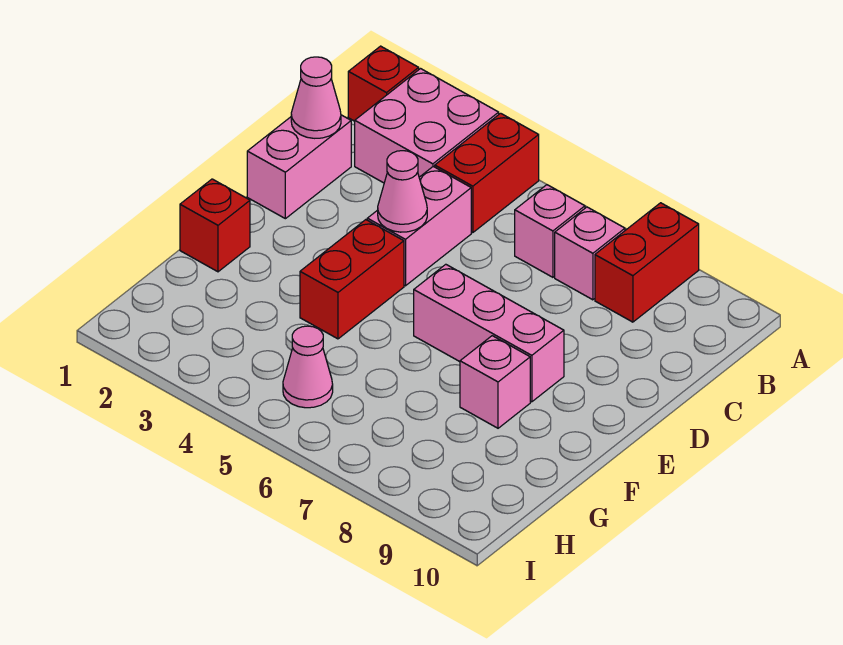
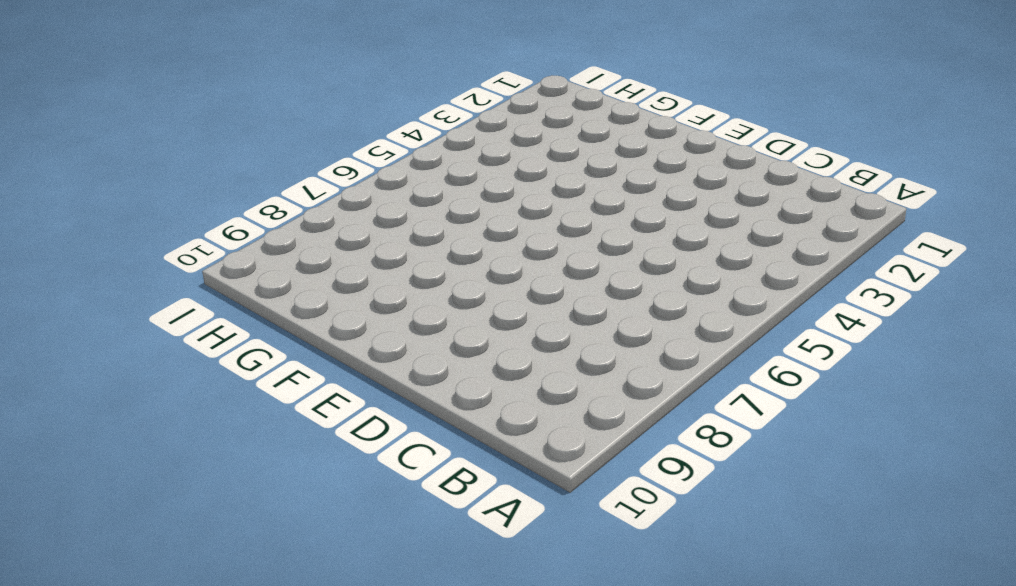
none -> red 1x1 brick [348,46,419,121]
none -> pink 2x2 brick [355,69,499,183]
none -> red 1x2 brick [435,113,539,233]

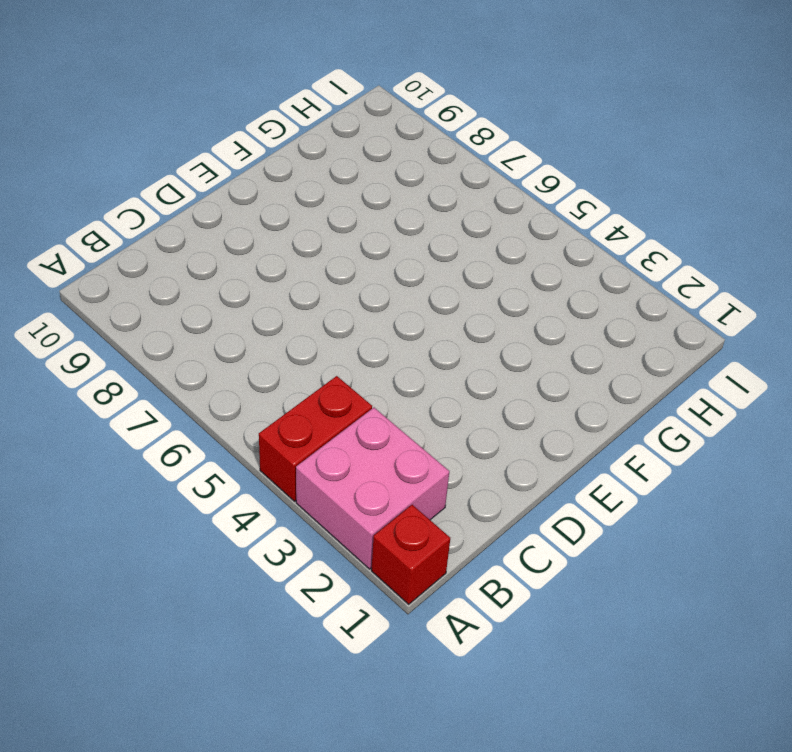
none -> red 1x2 brick [595,203,699,322]
none -> pink 1x1 brick [515,185,585,277]
none -> pink 1x1 brick [555,207,625,300]

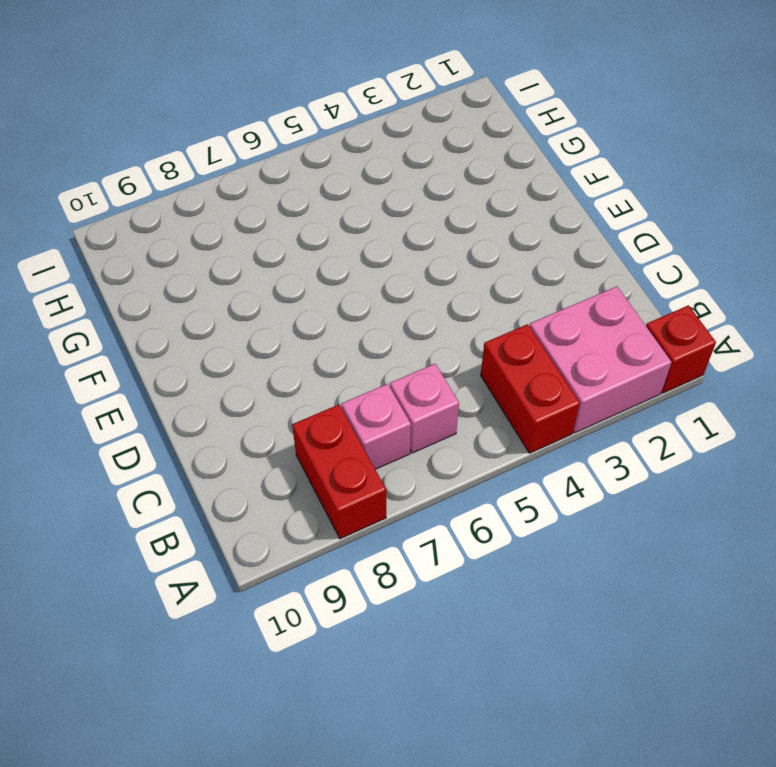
none -> pink 1x2 brick [247,115,351,219]
none -> pink 1x2 brick [367,167,471,286]
none -> red 1x2 brick [300,220,404,339]

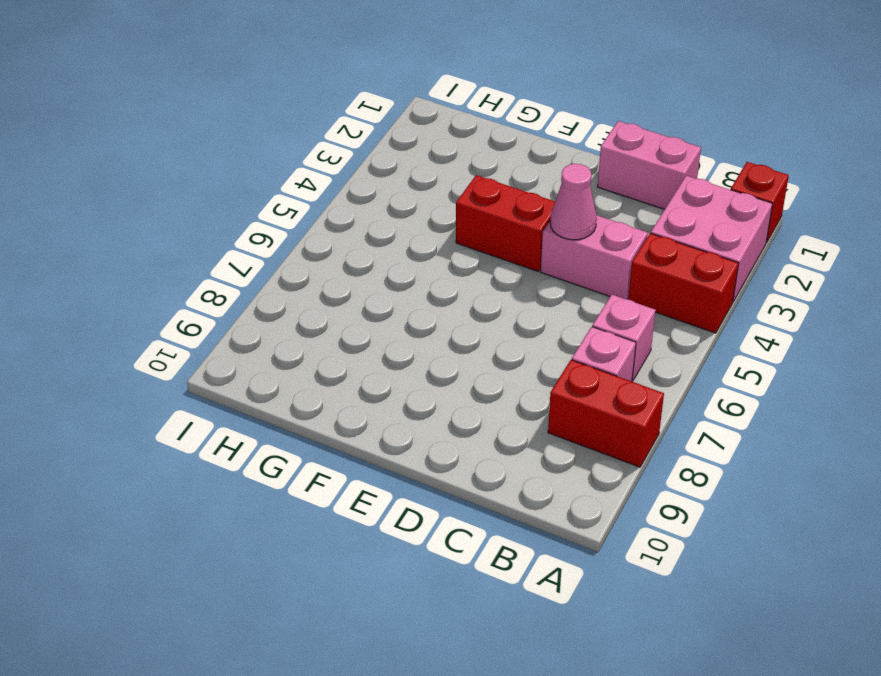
none -> pink 1x3 brick [414,264,564,402]
none -> red 1x1 brick [180,179,250,272]
none -> pink 1x1 brick [460,336,530,428]

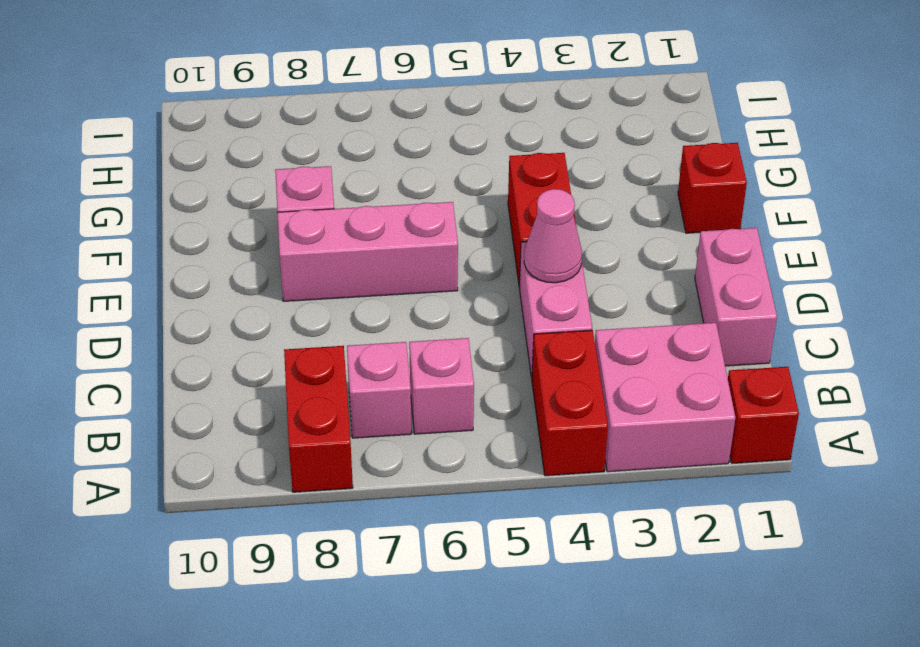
none -> pink 1x1 cone [283,326,333,408]
none -> pink 1x1 cone [291,57,341,138]

